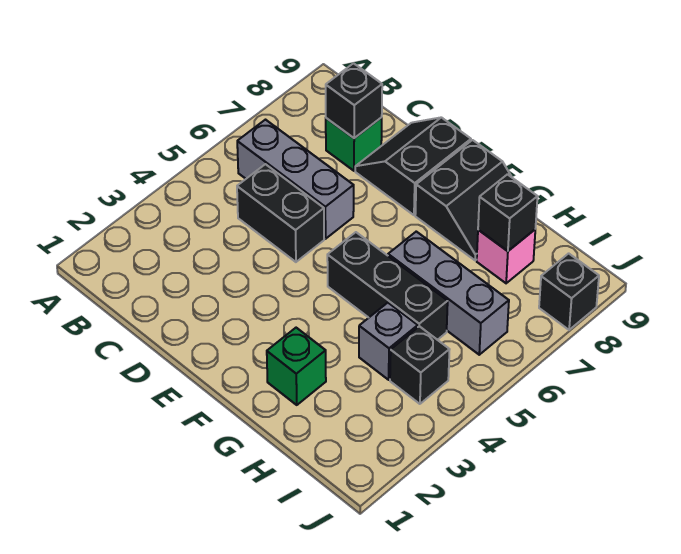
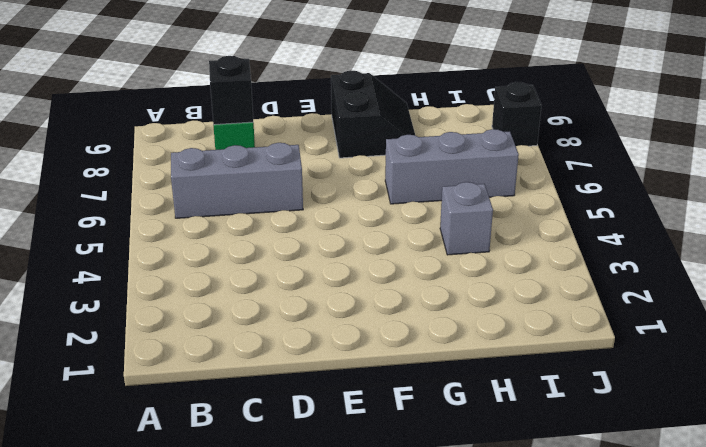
none -> black 1x2 brick [237,164,324,262]
none -> black 2x2 slope [355,117,471,215]
none -> black 1x3 brick [327,232,448,340]

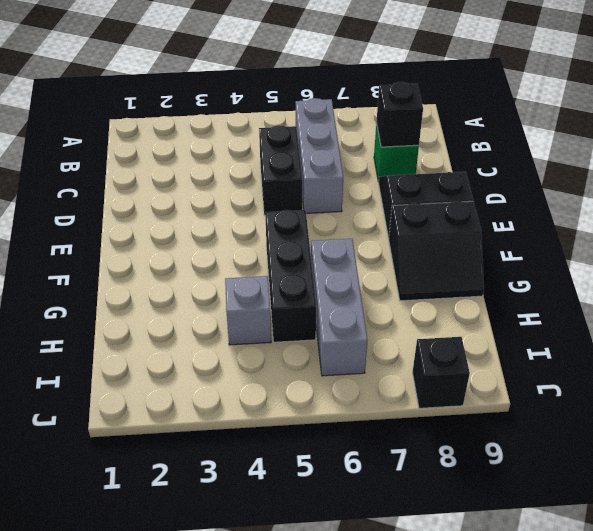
none -> green 1x1 brick [267,328,326,405]
none -> pink 1x1 brick [477,230,535,283]
none -> black 1x1 brick [390,326,450,404]

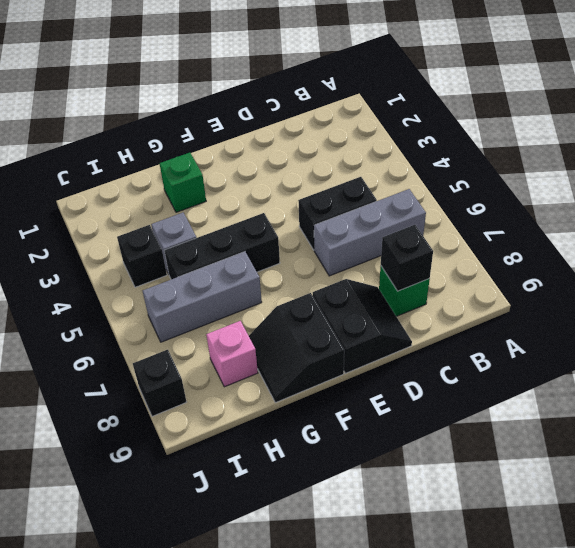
none -> black 1x1 brick [478,174,538,251]

